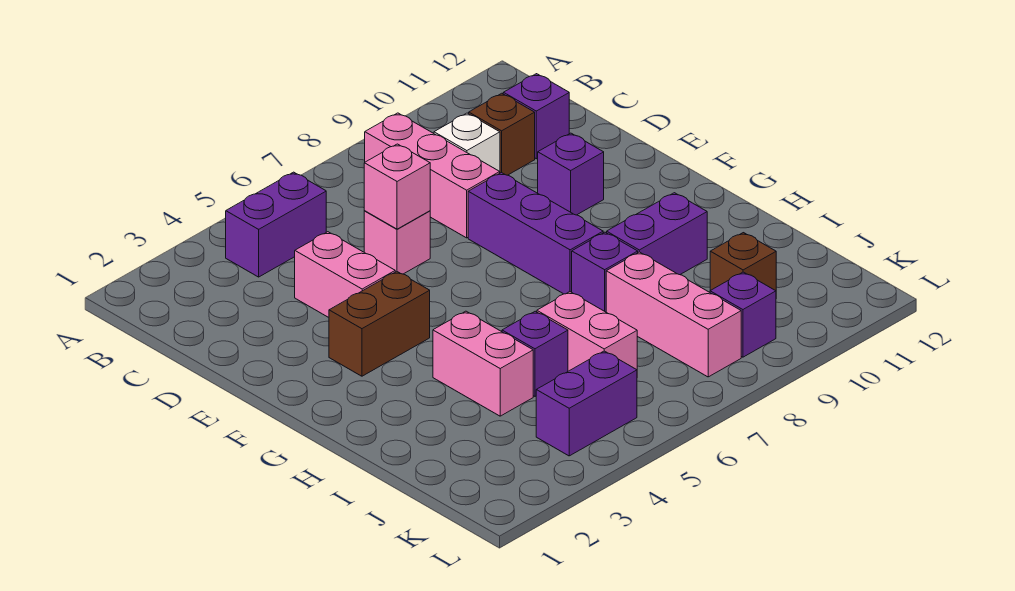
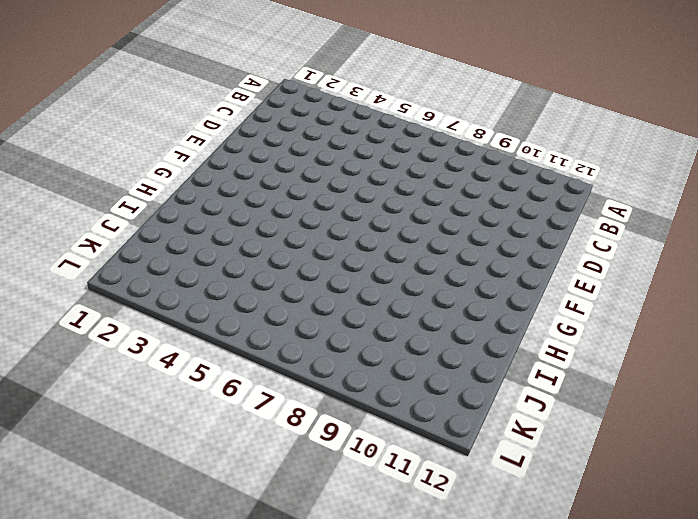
none -> purple 1x2 brick [226,172,326,277]
none -> pink 1x3 brick [365,113,500,238]
none -> white 1x1 brick [434,113,500,172]

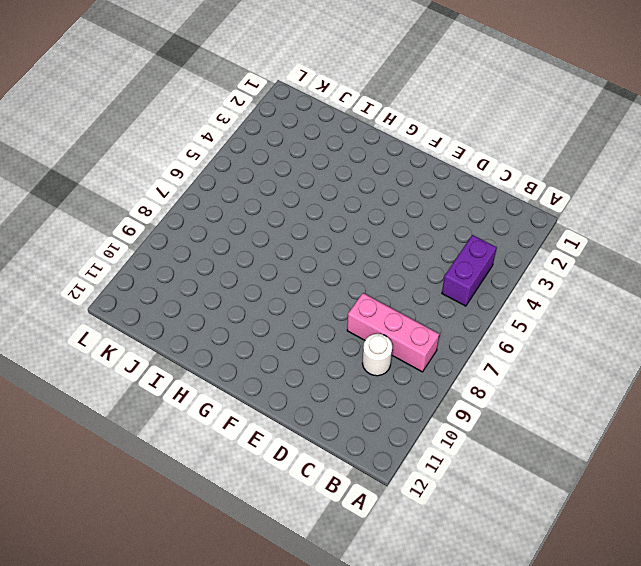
white 1x1 round brick [362,334,392,376] -> white 1x1 brick [434,113,500,172]
none -> brown 1x1 brick [469,93,535,175]
none -> purple 1x1 brick [503,74,569,159]
none -> pink 1x2 brick [295,232,395,317]

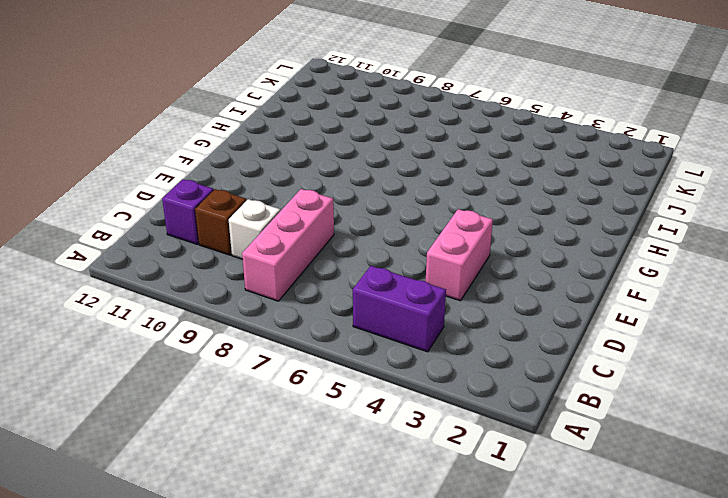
none -> pink 1x1 brick [364,211,430,274]
none -> purple 1x3 brick [468,173,603,294]
none -> purple 1x1 brick [538,133,604,215]

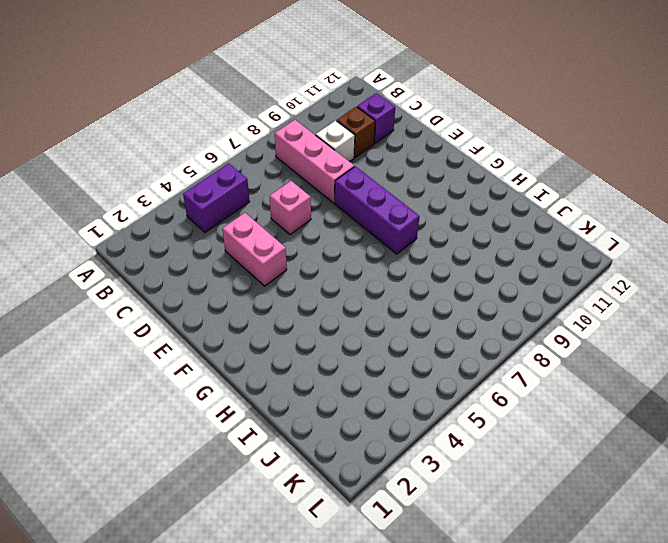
none -> purple 1x1 brick [538,133,604,215]
none -> brown 1x2 brick [329,272,430,376]
none -> pink 1x2 brick [433,311,533,416]

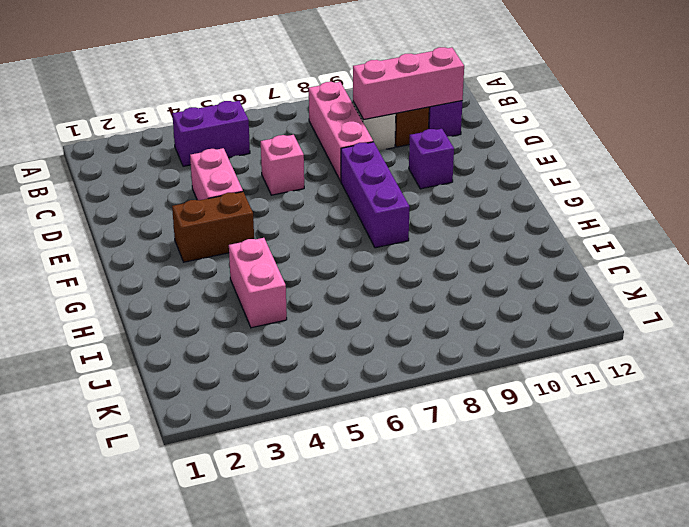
pink 1x3 brick [353,47,464,120] -> pink 1x3 brick turned to [606,252,741,377]
none -> purple 1x1 brick [572,232,638,312]
none -> purple 1x2 brick [607,193,707,275]
none -> purple 1x1 brick [502,311,568,396]

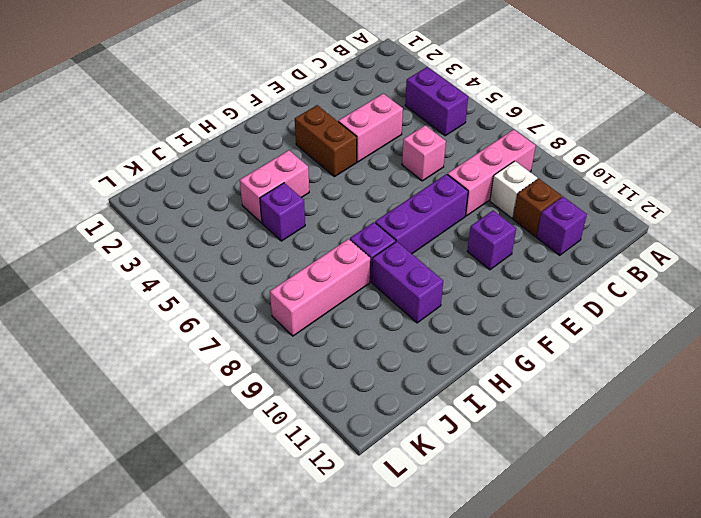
none -> pink 1x2 brick [537,292,637,371]
none -> brown 1x1 brick [710,233,776,291]
none -> purple 1x2 brick [536,351,637,456]

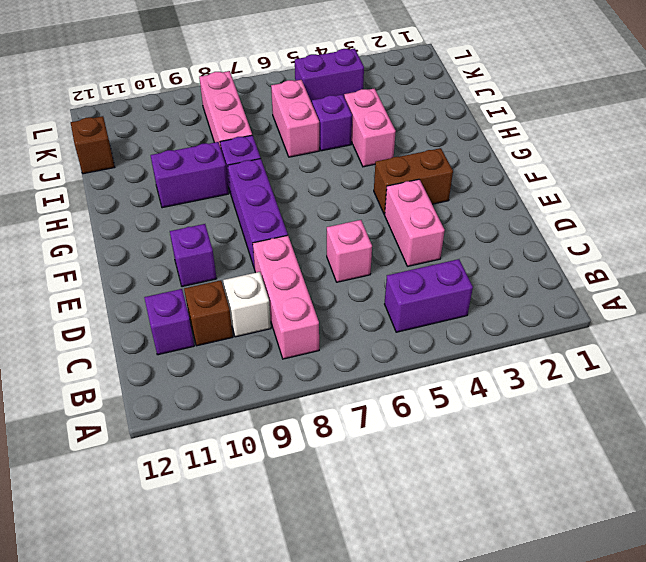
brown 1x1 brick [71,116,115,174] -> brown 1x1 brick moved to [710,233,776,291]
none -> purple 1x1 brick [710,272,776,357]
none -> pink 1x1 brick [364,144,430,229]

